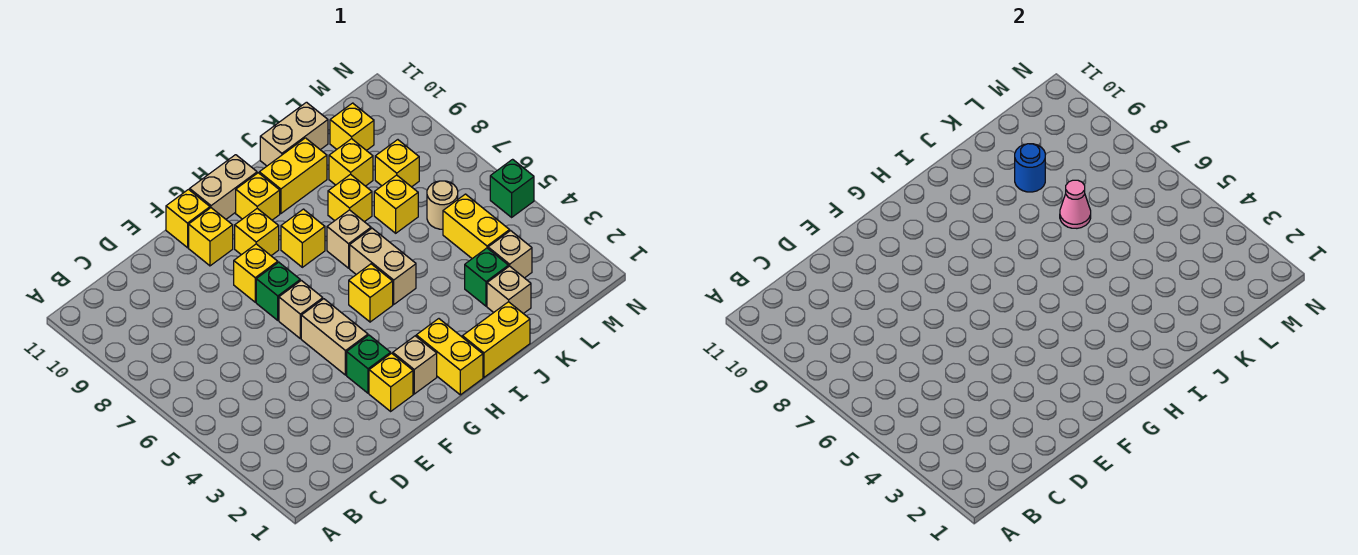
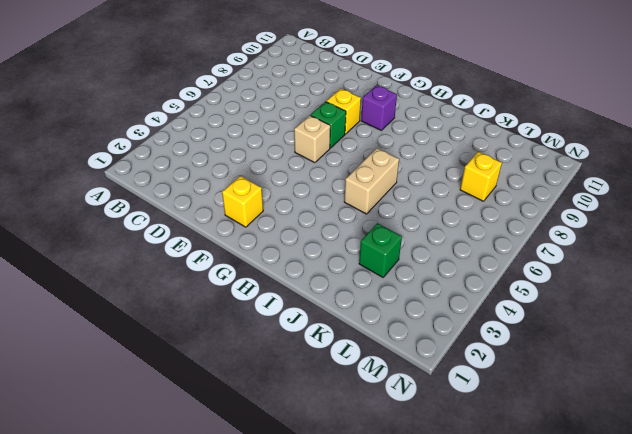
purple 1x1 brick [361,85,397,130] -> yellow 1x1 brick [235,209,279,256]
none -> green 1x1 brick [347,335,391,393]
none -> tan 1x2 brick [301,299,368,375]
none -> yellow 1x1 brick [189,208,233,266]
none -> yellow 1x1 brick [166,190,210,248]

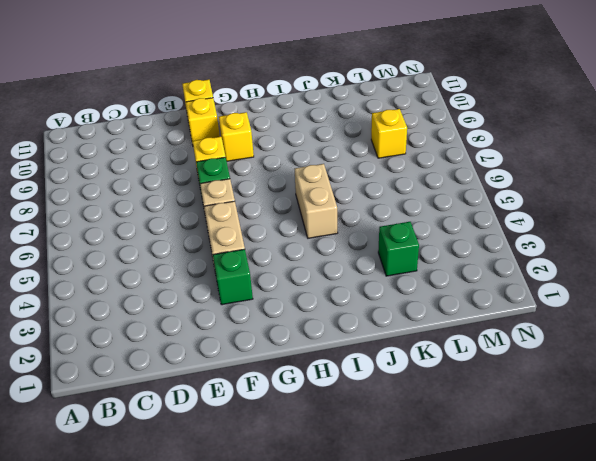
none -> yellow 1x1 brick [369,353,413,411]
none -> tan 1x1 brick [393,336,437,394]
none -> tan 1x2 brick [190,155,257,219]
none -> yellow 1x2 brick [416,319,483,395]

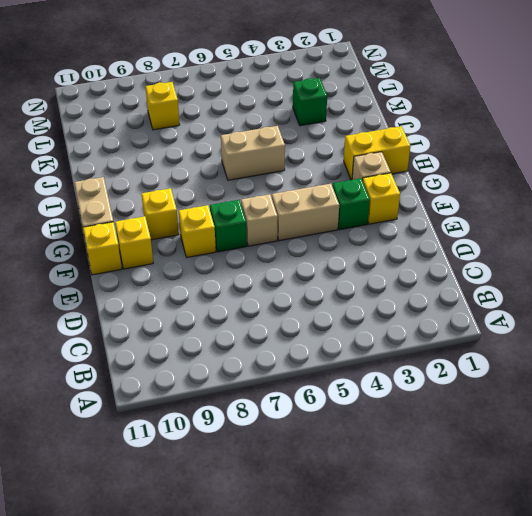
none -> yellow 1x1 brick [349,264,393,322]
none -> yellow 1x1 brick [281,209,325,267]
none -> yellow 1x1 brick [236,173,280,220]
none -> yellow 1x2 brick [462,302,530,377]

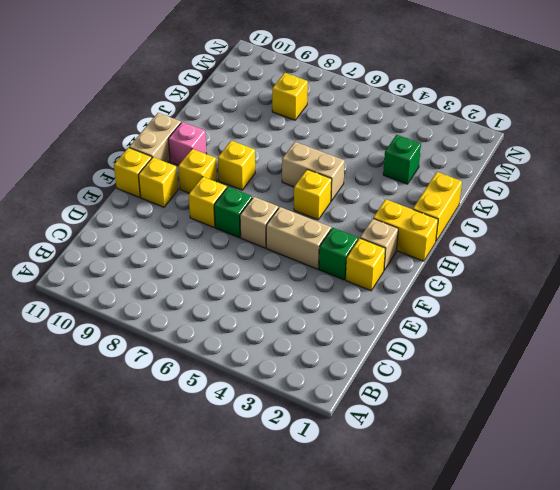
pink 1x1 brick [168,122,207,165] -> yellow 1x1 brick [236,173,280,220]
none -> tan 1x1 brick [327,210,371,268]
none -> yellow 1x2 brick [259,138,327,214]
none -> yellow 1x1 brick [328,174,372,222]
none -> tan 1x2 brick [260,102,328,166]

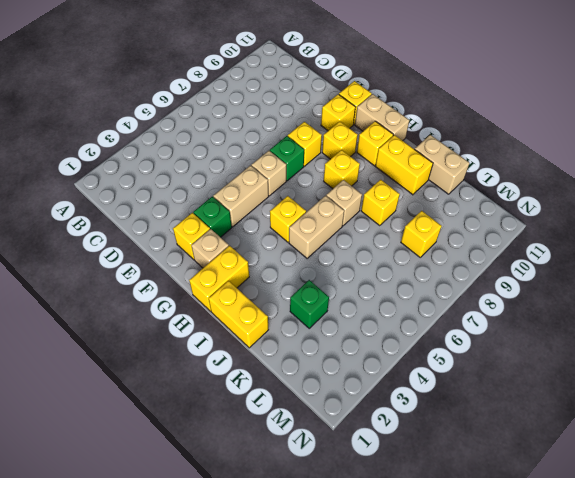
none -> tan 1x1 brick [487,266,531,314]
none -> yellow 1x1 brick [374,175,418,233]
none -> yellow 1x1 brick [329,139,373,186]
none -> tan 1x1 brick [488,231,532,278]

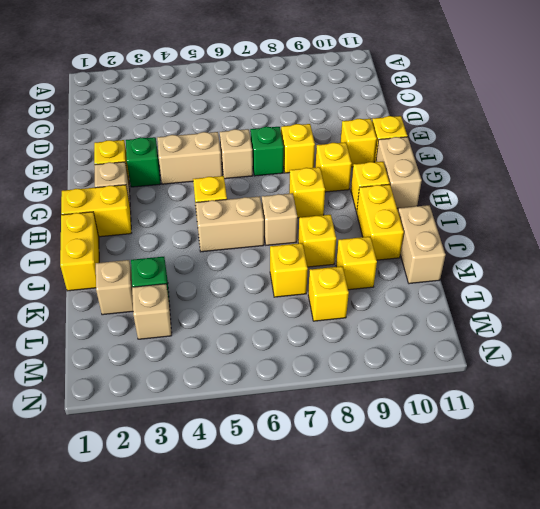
none -> yellow 1x2 brick [443,194,510,259]
none -> tan 1x1 round brick [427,181,458,229]
none -> yellow 1x1 brick [330,103,374,151]
none -> green 1x1 brick [490,159,534,217]

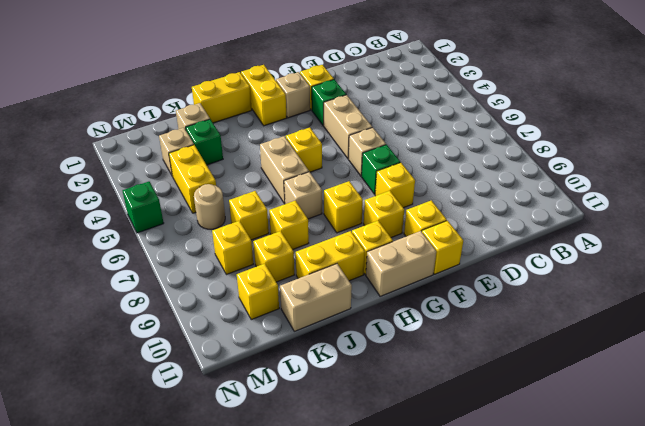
none -> pink 1x1 cone [1060,180,1091,228]
none -> blue 1x1 round brick [1015,144,1045,192]

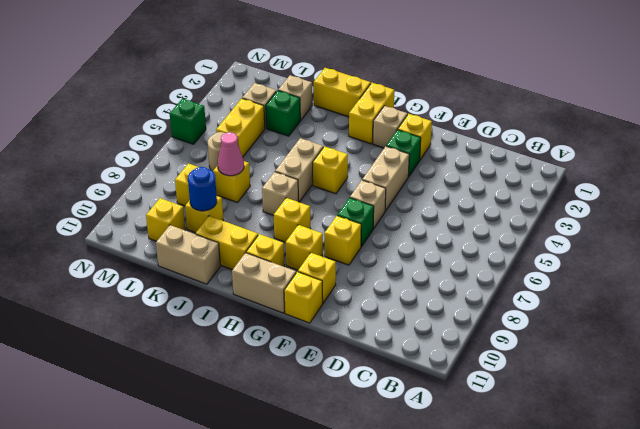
none -> yellow 1x1 brick [328,174,372,222]

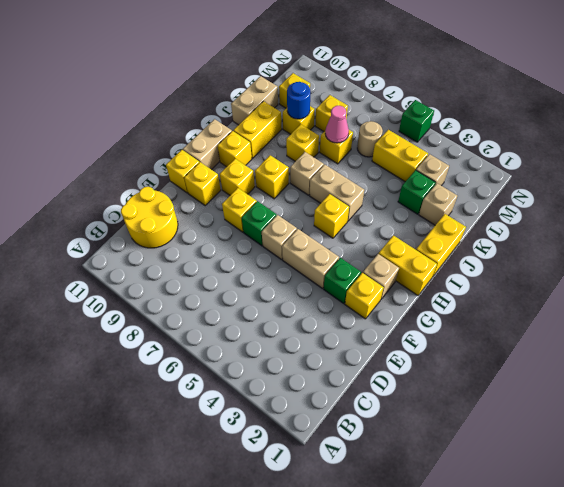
yellow 2x2 round brick [121,187,178,248] -> none

